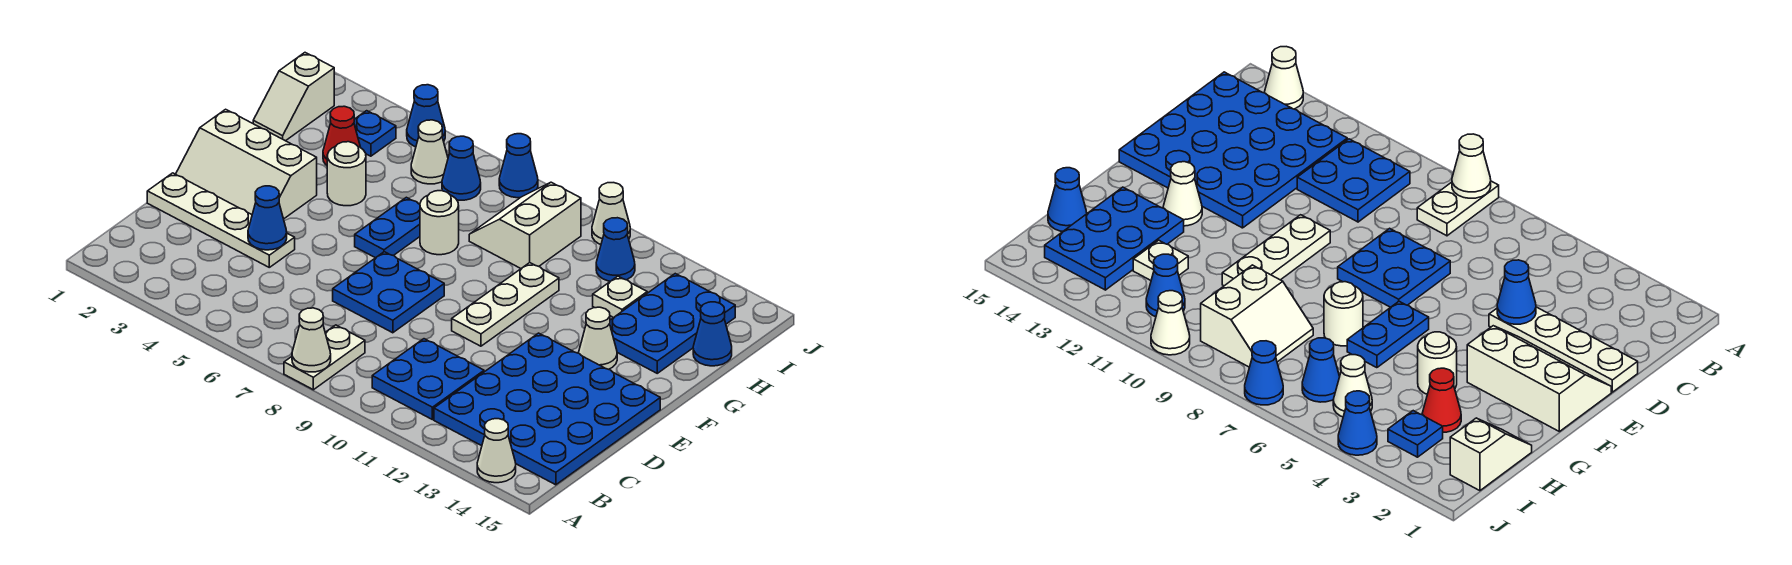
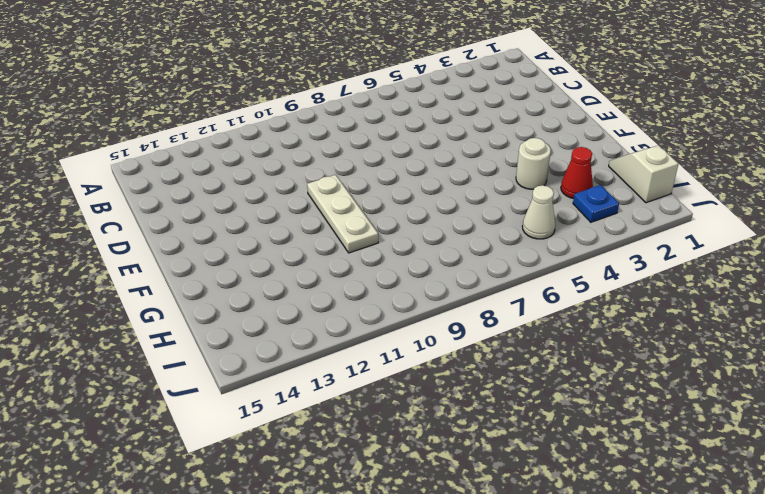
none -> white 1x2 plate [284,325,365,390]
none -> white 1x1 cone [477,419,516,483]
none -> blue 2x2 plate [372,339,484,420]

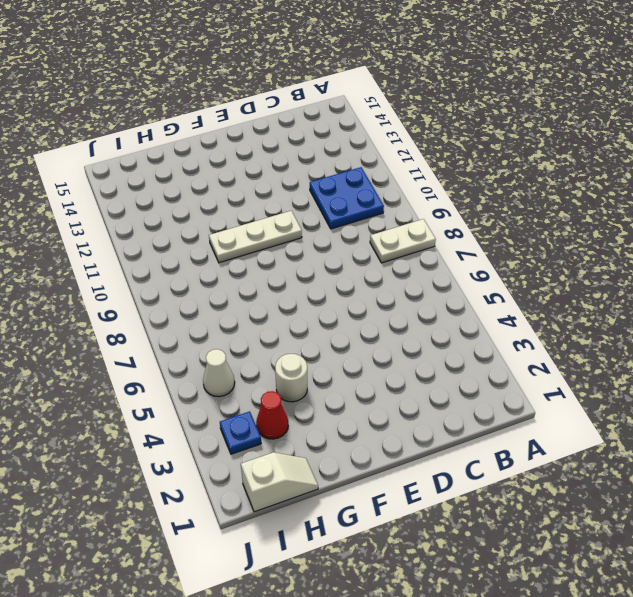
none -> white 1x1 cone [477,419,516,483]
none -> blue 4x4 plate [434,333,660,485]
none -> white 1x4 plate [147,173,295,267]

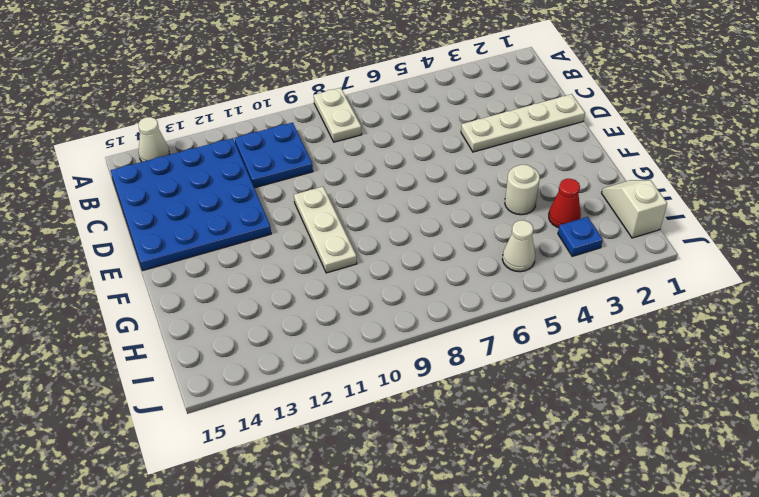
none -> blue 2x2 plate [333,252,444,333]
none -> white 2x3 slope [176,109,317,219]
none -> blue 1x2 plate [355,197,420,258]

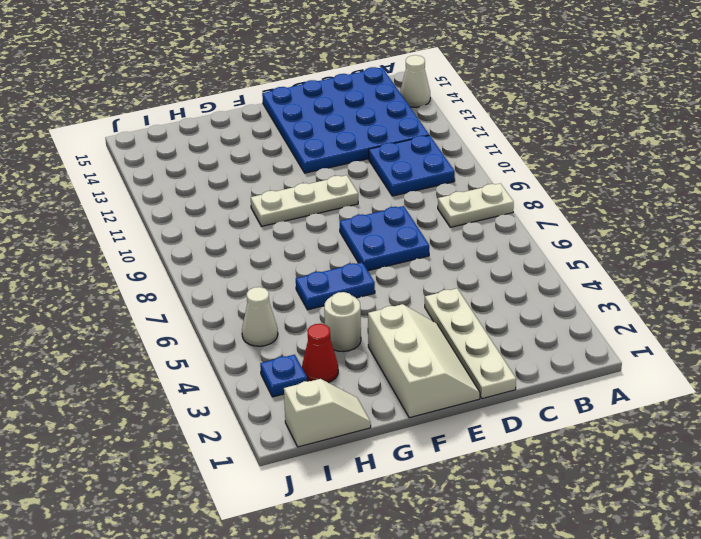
none -> white 1x1 cone [579,307,617,369]
none -> white 1x1 round brick [420,191,459,255]
none -> blue 2x3 plate [610,274,735,373]

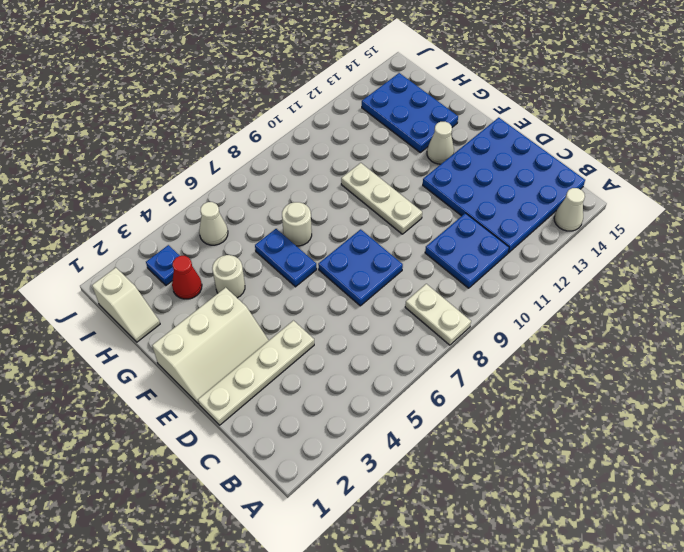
none -> white 2x2 slope [469,182,581,268]
none -> white 1x1 plate [593,276,647,318]
none -> blue 1x1 cone [693,302,732,366]

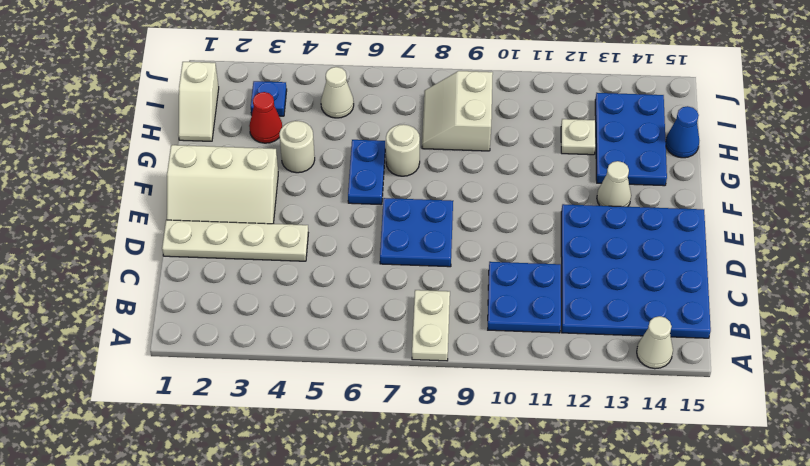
none -> white 1x3 plate [452,263,559,346]
none -> blue 1x1 cone [442,136,481,200]
none -> blue 1x1 cone [596,218,635,281]

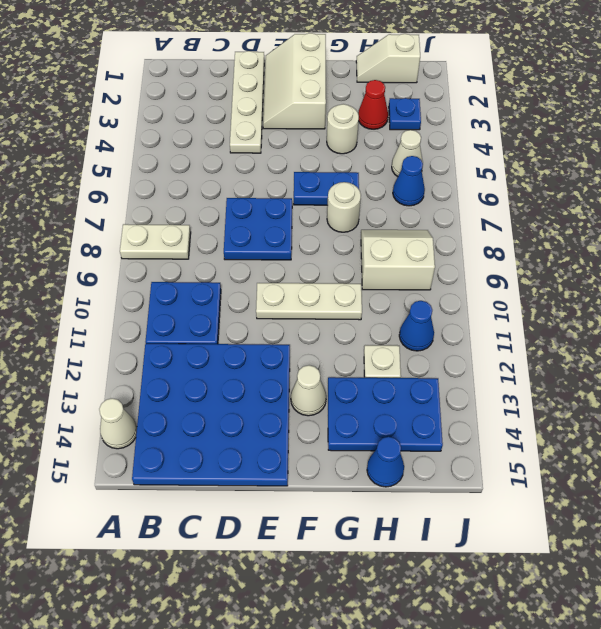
none -> blue 1x1 cone [407,85,445,147]
none -> blue 1x1 cone [499,134,538,198]
none -> white 1x1 cone [592,183,630,244]

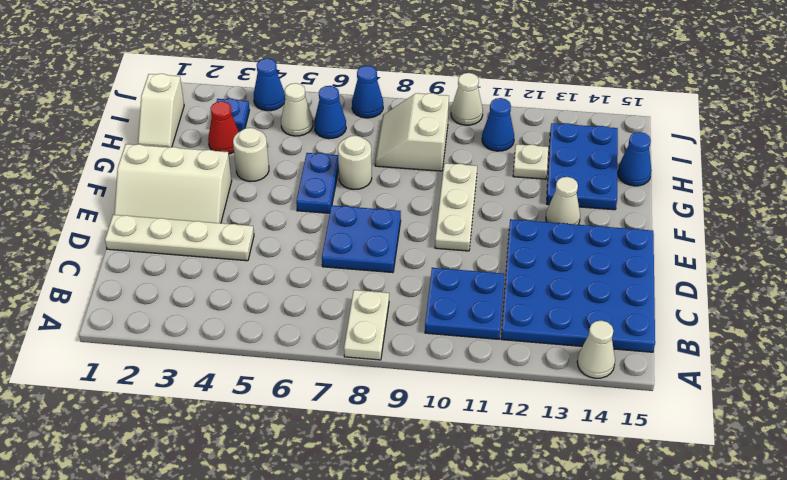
none -> white 1x1 cone [292,308,331,372]
none -> blue 1x1 cone [248,186,287,250]

